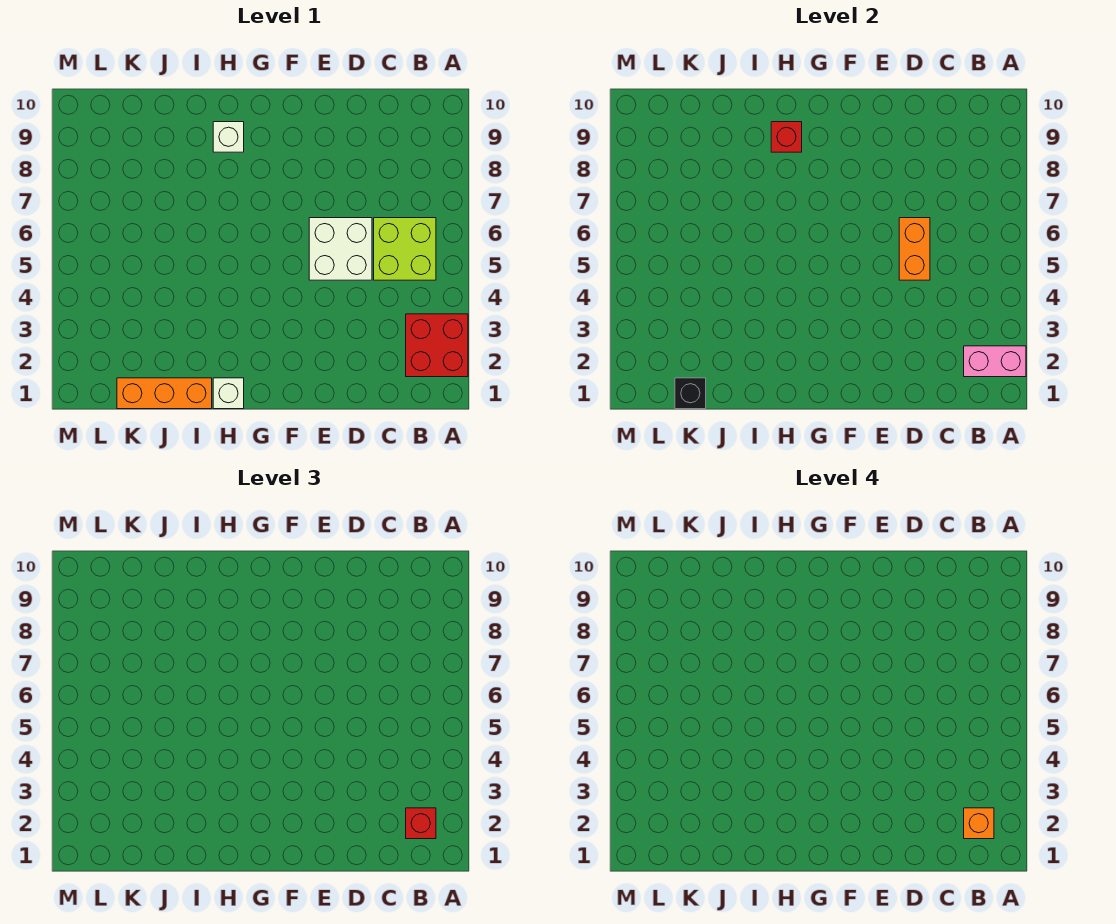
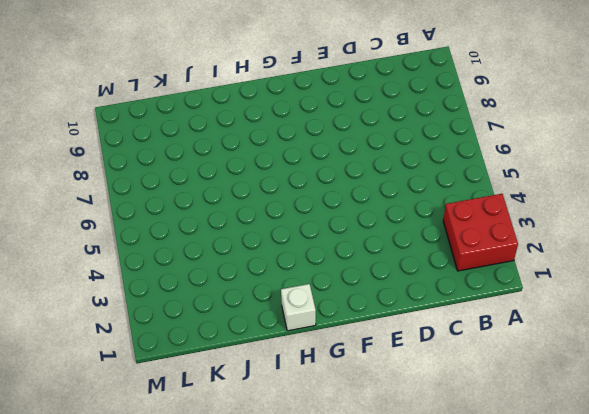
none -> lime 2x2 brick [374,218,436,280]
none -> white 2x2 brick [309,218,372,280]
none -> white 1x1 brick [213,122,244,152]

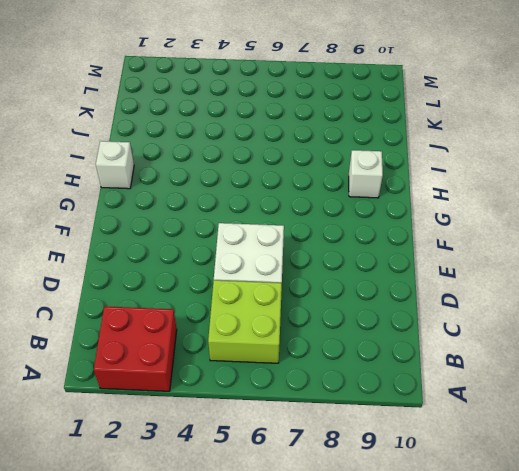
none -> orange 1x3 brick [117,378,212,409]
none -> pink 1x2 brick [964,346,1026,377]
none -> orange 1x2 brick [899,218,930,280]

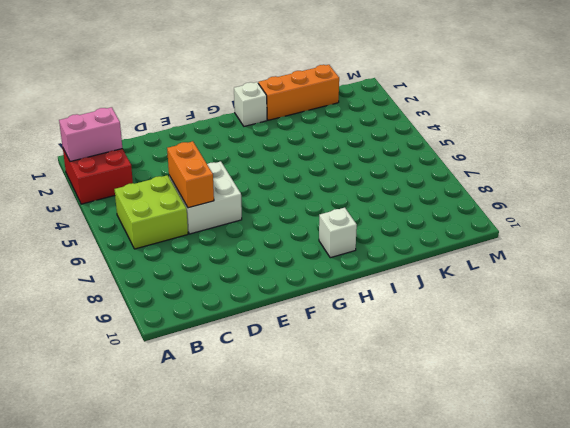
none -> red 1x1 brick [771,122,802,152]
none -> black 1x1 brick [675,378,706,409]
none -> red 1x1 brick [406,808,436,839]

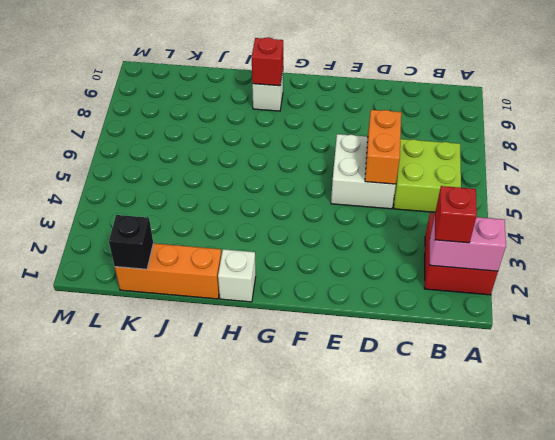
none -> orange 1x1 brick [964,808,994,839]

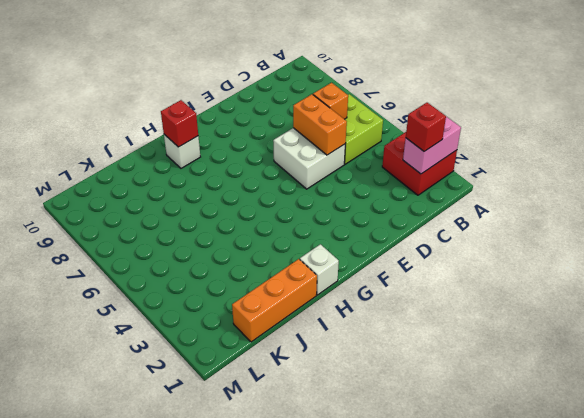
orange 1x1 brick [313,83,348,119] -> orange 1x1 brick moved to [964,808,994,839]
none -> black 1x1 brick [675,378,706,409]

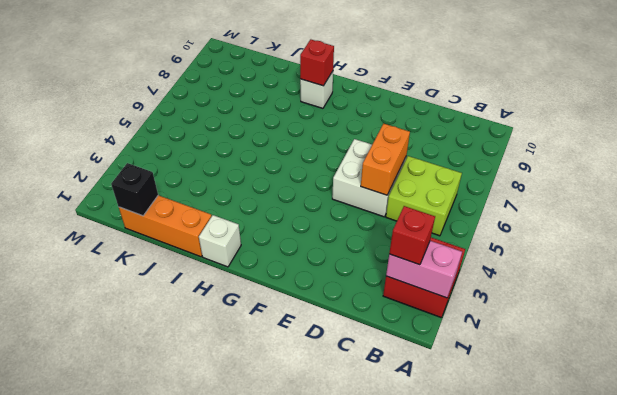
none -> orange 1x1 brick [964,808,994,839]

